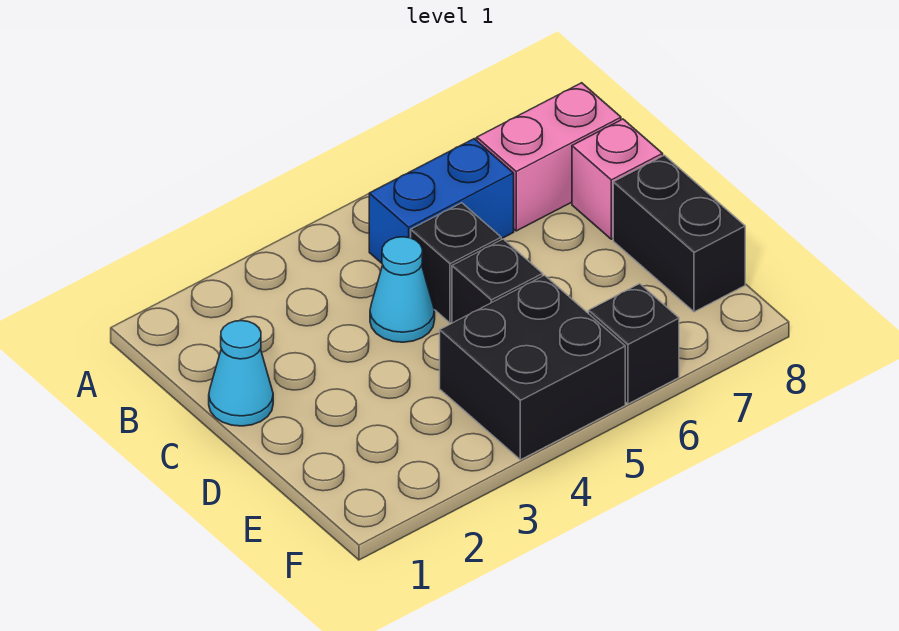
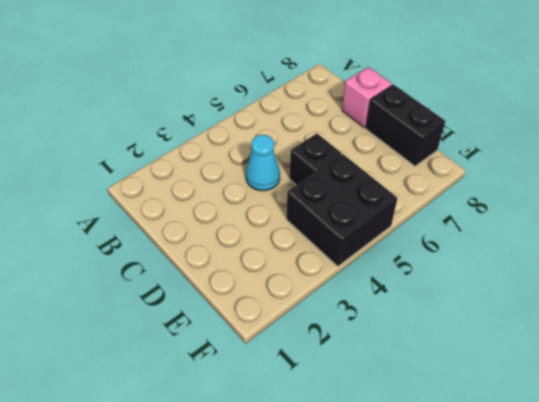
none -> blue 1x2 brick [369,139,514,263]
none -> pink 1x2 brick [477,83,621,231]

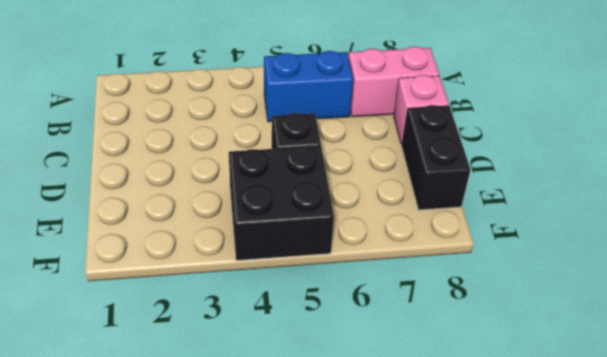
none -> cyan 1x1 cone [209,321,273,426]
none -> cyan 1x1 cone [370,237,435,342]

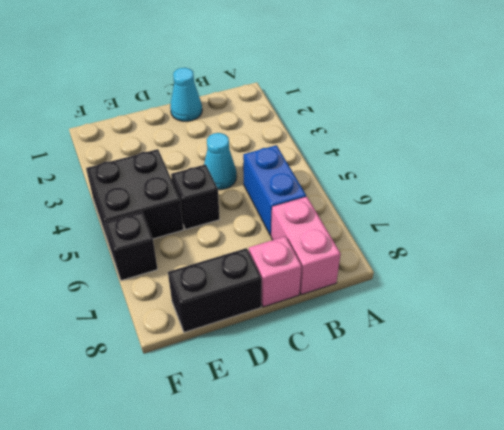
none -> black 1x1 brick [411,203,501,323]

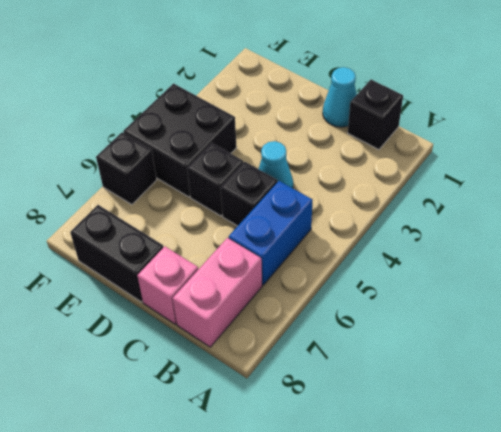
black 1x1 brick [348,80,403,150] -> none

